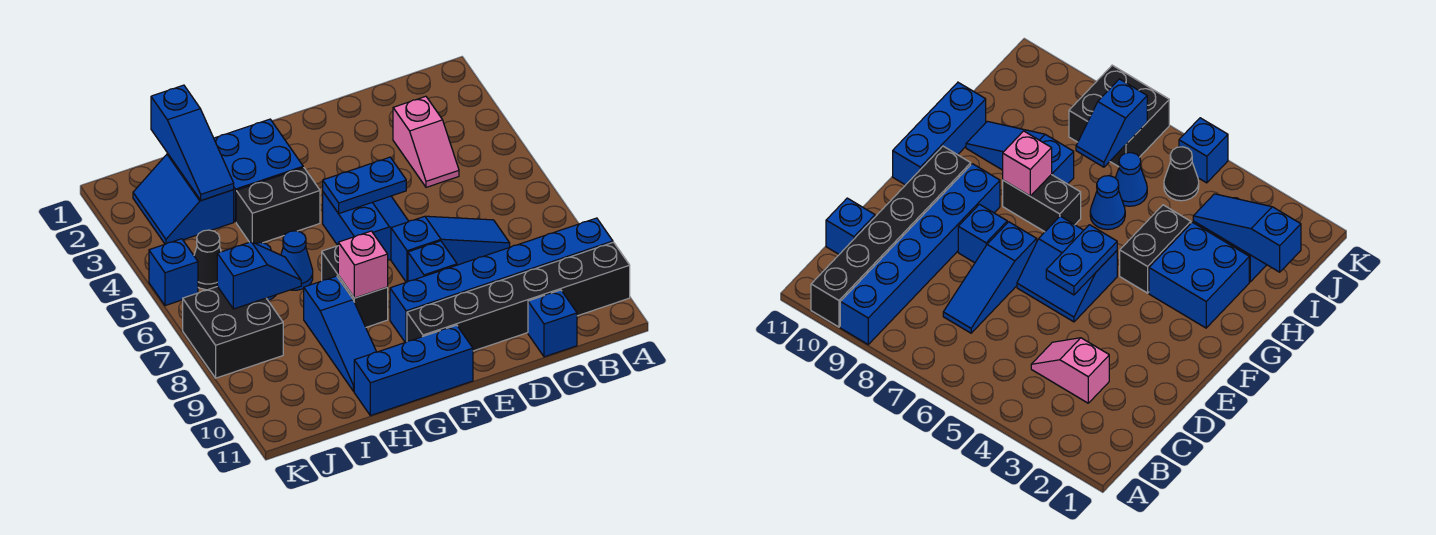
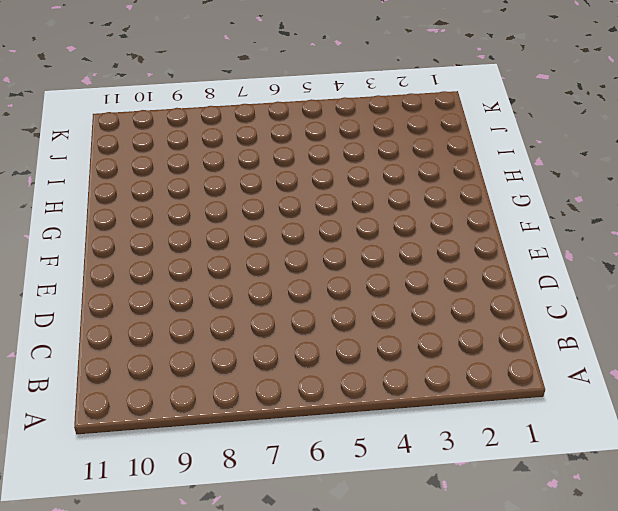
none -> blue 1x6 brick [390,218,613,343]
none -> black 1x6 brick [407,242,630,351]
none -> pink 1x2 slope [393,96,459,187]

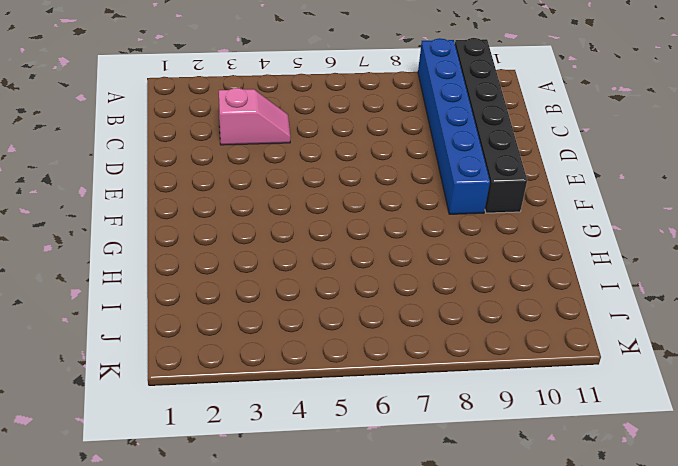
none -> blue 1x3 slope [391,216,510,282]
none -> blue 1x1 brick [528,290,577,357]
none -> blue 2x2 slope [323,192,409,260]

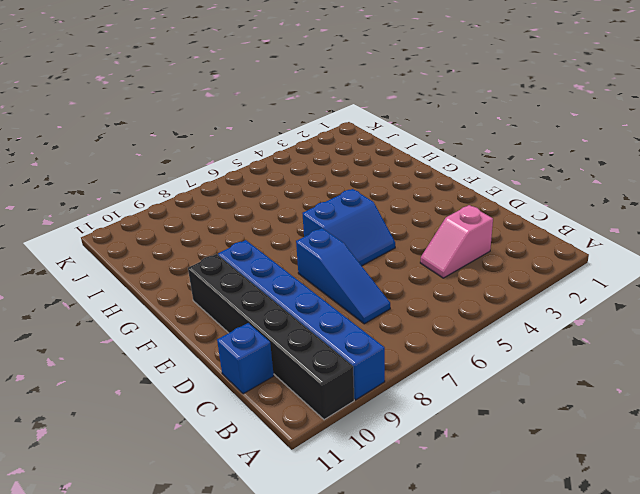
none -> blue 1x1 brick [408,241,457,281]
none -> blue 1x3 brick [354,325,473,416]
none -> blue 2x2 brick [214,119,303,222]

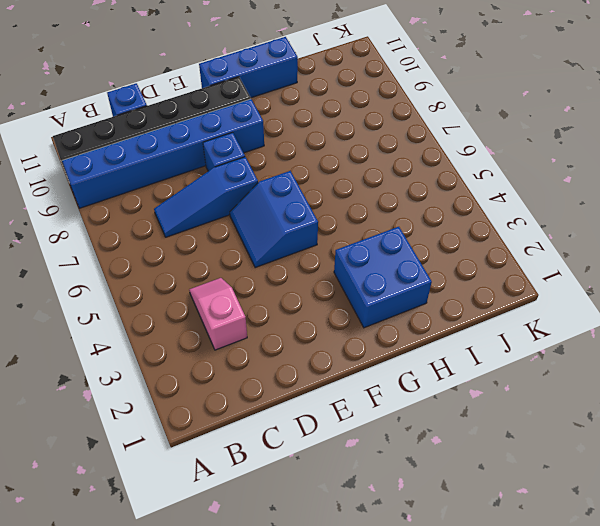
none -> black 1x2 brick [236,168,320,243]
none -> black 1x2 brick [322,246,388,327]
none -> blue 1x1 cone [281,231,313,290]

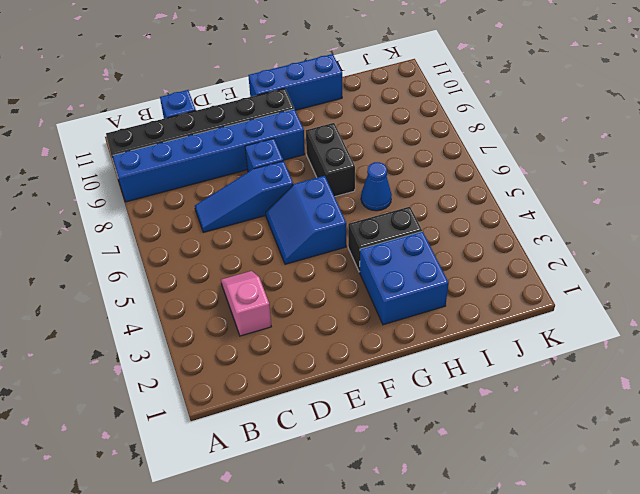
none -> blue 1x3 slope [304,276,376,391]
none -> blue 2x2 slope [133,154,234,244]
none -> blue 1x1 cone [1116,153,1147,206]

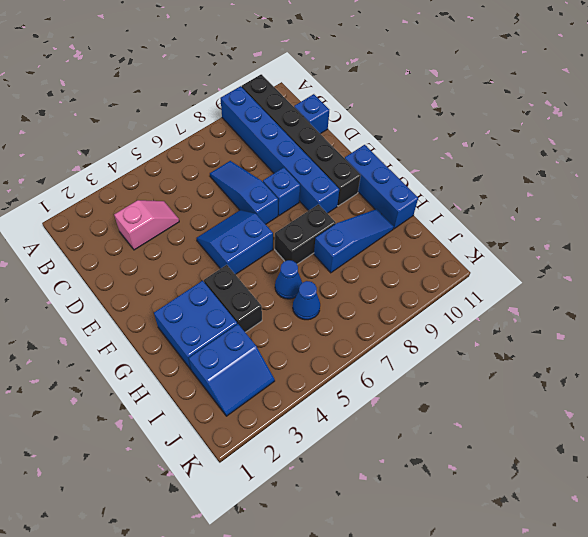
none -> black 1x1 cone [194,230,221,290]
none -> black 2x2 brick [183,286,283,378]
none -> blue 1x1 brick [149,239,198,306]

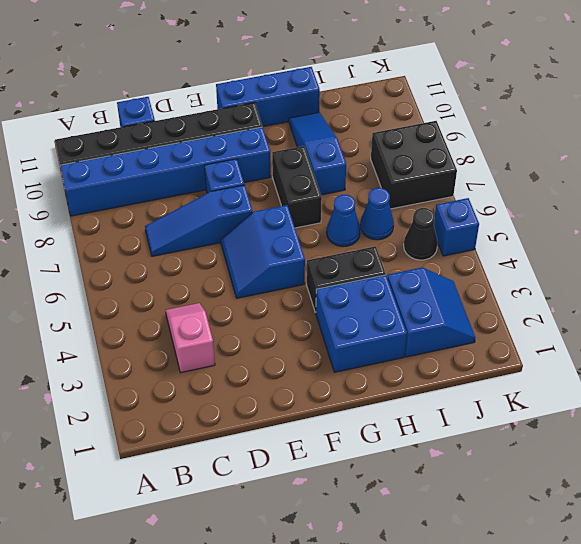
none -> blue 1x2 plate [323,157,406,213]
none -> pink 1x1 brick [338,231,388,298]
none -> blue 1x3 slope [151,85,234,200]

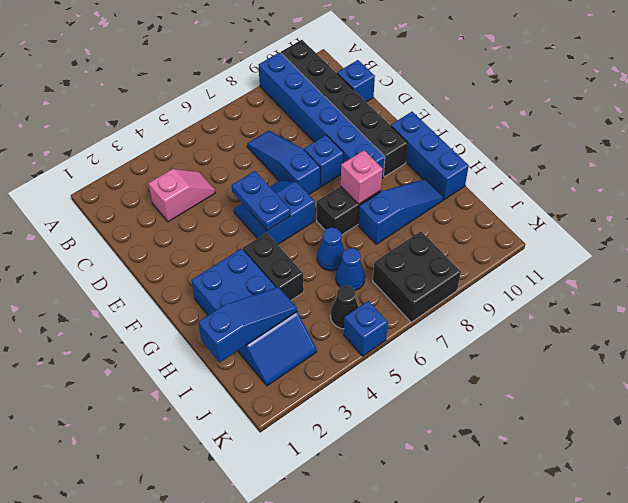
none -> blue 1x2 slope [217,242,301,309]

